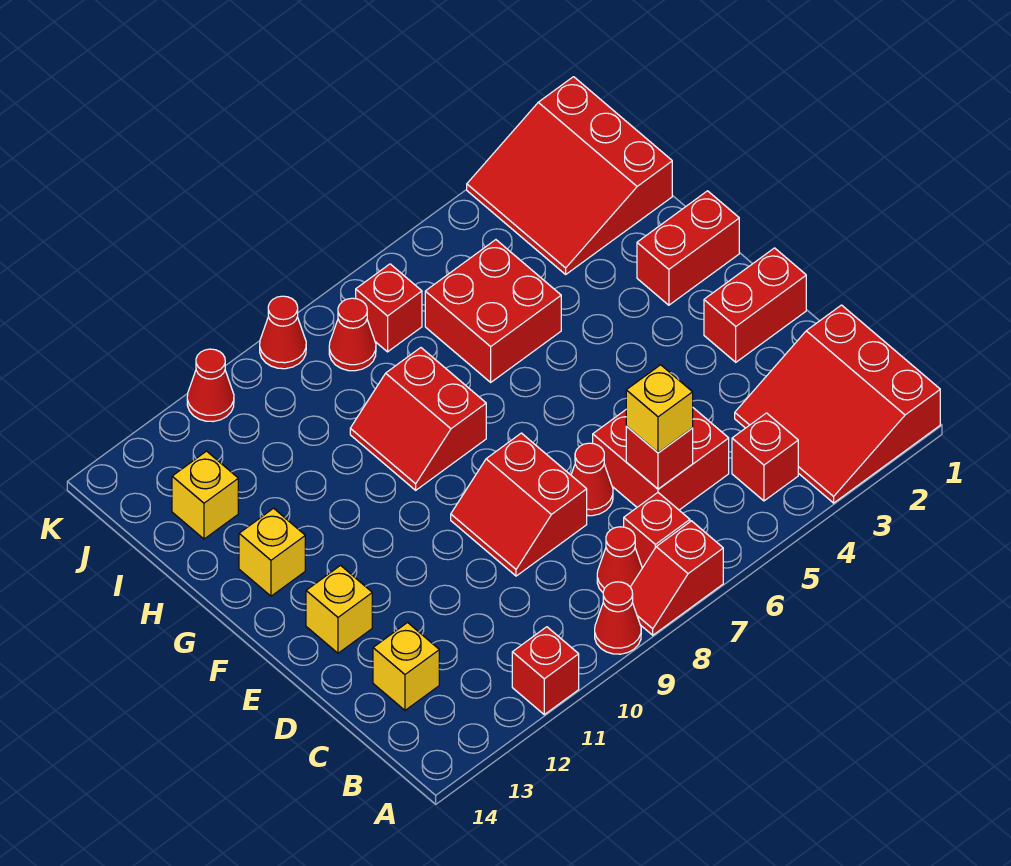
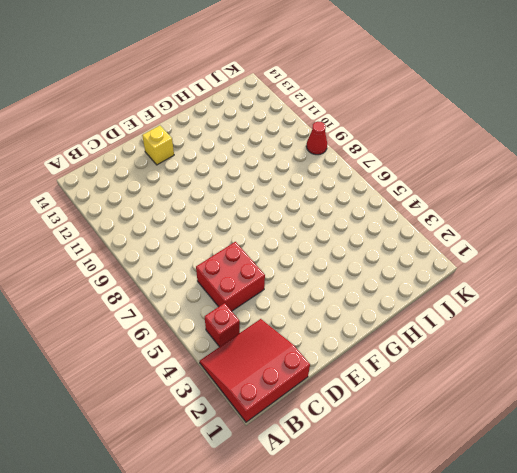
none -> red 1x2 slope [631,521,723,635]
none -> red 1x1 cone [595,582,641,654]
none -> red 1x1 brick [512,627,579,715]

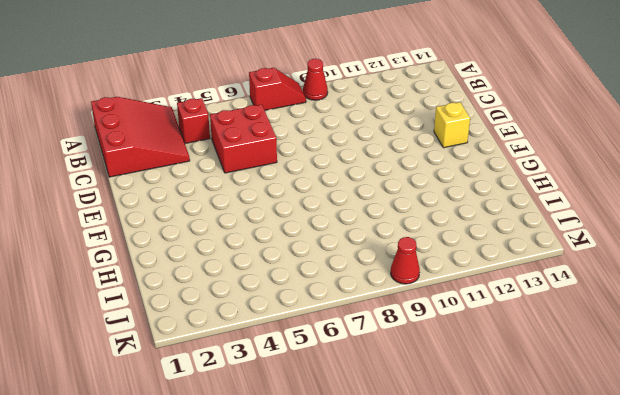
none -> red 1x1 brick [512,627,579,715]
none -> red 1x1 brick [624,493,690,568]
none -> red 1x1 cone [597,527,642,592]

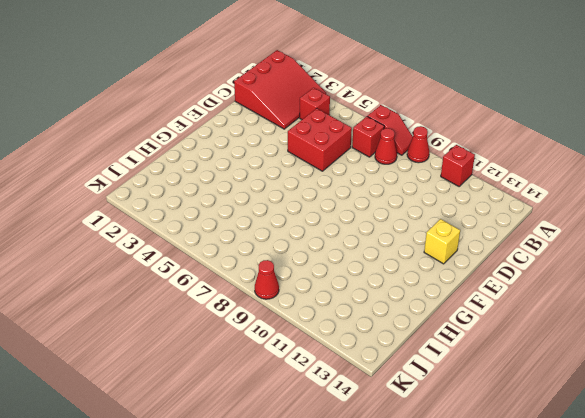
none -> yellow 1x1 brick [373,623,439,710]
none -> red 1x1 cone [571,443,613,516]
none -> red 2x2 slope [451,433,587,576]

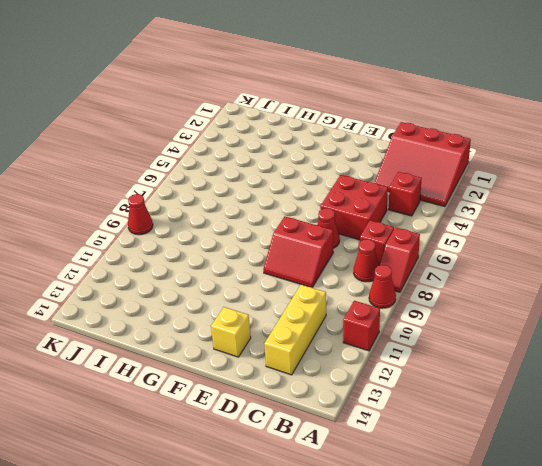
yellow 1x3 brick [264,285,326,375] -> yellow 1x1 brick [373,623,439,710]
none -> red 1x2 brick [704,248,806,362]
none -> red 1x2 brick [637,191,739,305]
none -> red 2x2 slope [350,348,486,490]

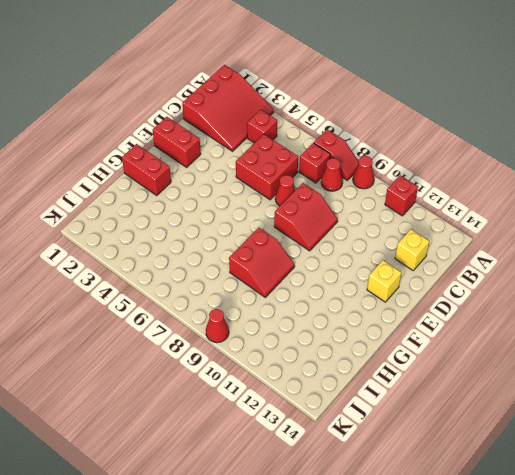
none -> yellow 1x1 brick [239,508,305,596]
none -> red 2x2 brick [425,240,561,382]
none -> red 3x3 slope [467,77,672,274]

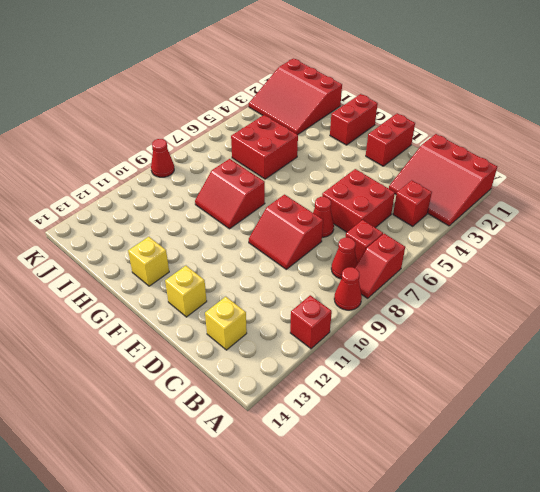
none -> yellow 1x1 brick [172,451,238,539]
none -> red 1x1 brick [356,264,422,352]
none -> red 1x1 cone [329,298,376,371]

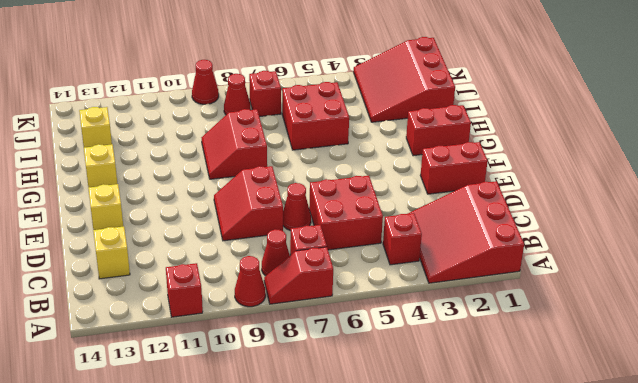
none -> red 1x1 cone [187,349,234,422]
none -> red 1x1 brick [626,426,693,489]
none -> yellow 1x1 brick [626,365,693,453]

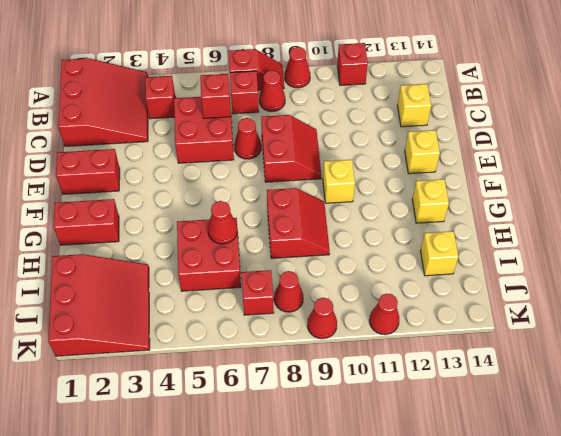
yellow 1x1 brick [323,160,355,203] -> yellow 1x1 brick moved to [626,365,693,453]
red 1x1 cone [208,201,237,244] -> none

